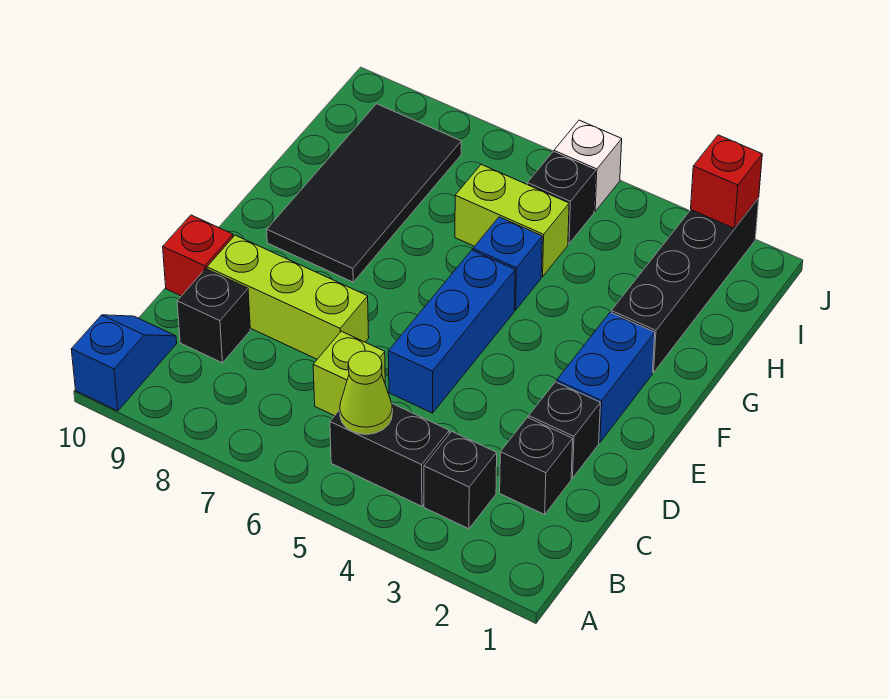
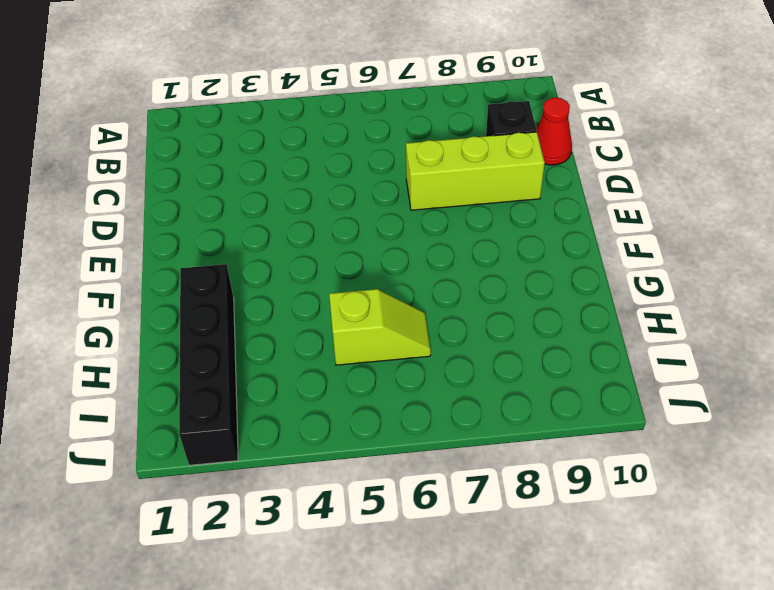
red 1x1 cone [536,98,572,165] -> none
lime 1x2 slope [329,289,431,365] -> lime 1x2 brick [455,165,569,277]
none -> blue 1x2 slope [71,315,177,411]
none -> black 1x1 brick [424,431,497,529]
none -> black 1x2 brick [330,404,449,506]

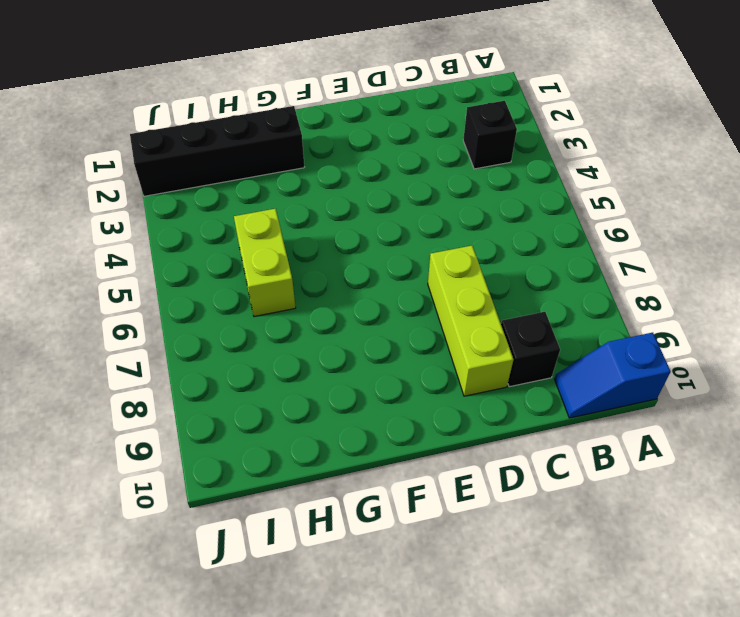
none -> black 1x2 brick [330,404,449,506]
none -> black 1x1 brick [500,418,573,514]
none -> lime 1x1 brick [313,331,385,416]

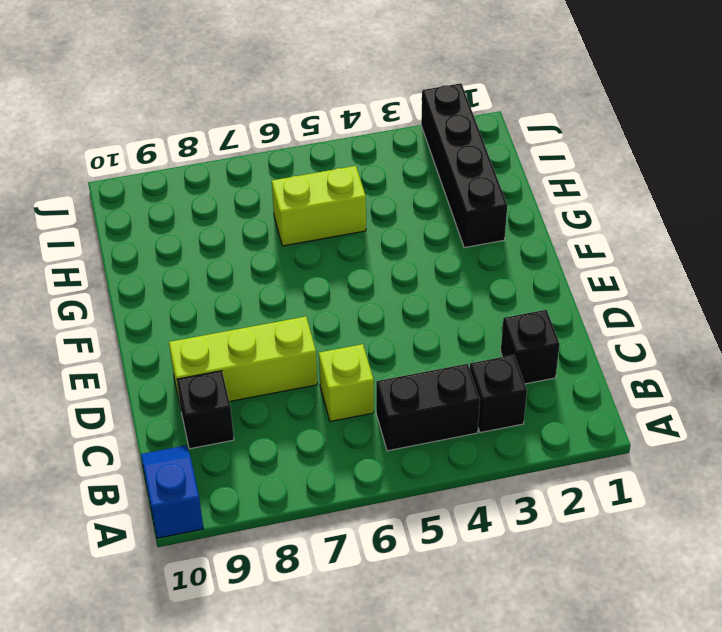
none -> black 1x1 brick [529,382,600,478]
none -> blue 1x3 brick [388,250,515,413]
none -> red 1x1 brick [163,215,233,296]

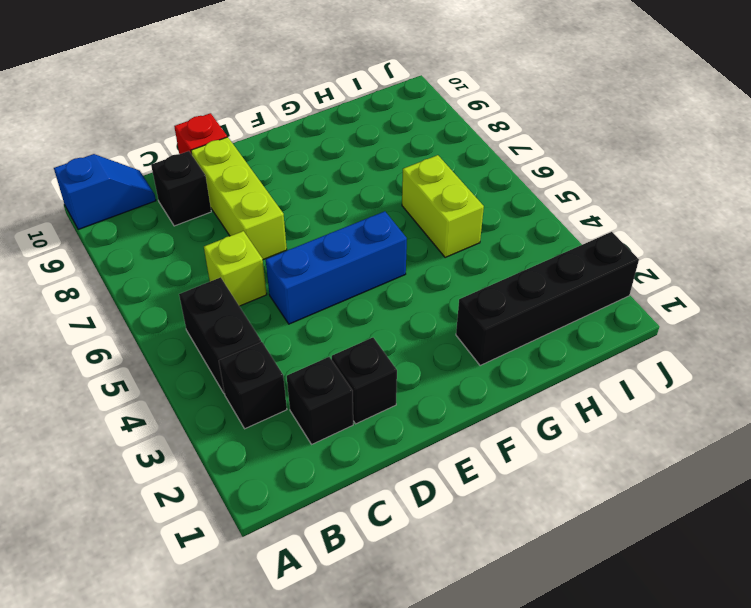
none -> blue 1x2 brick [557,312,655,443]
none -> black 2x4 tile [267,104,461,282]
none -> blue 1x1 brick [473,217,542,310]

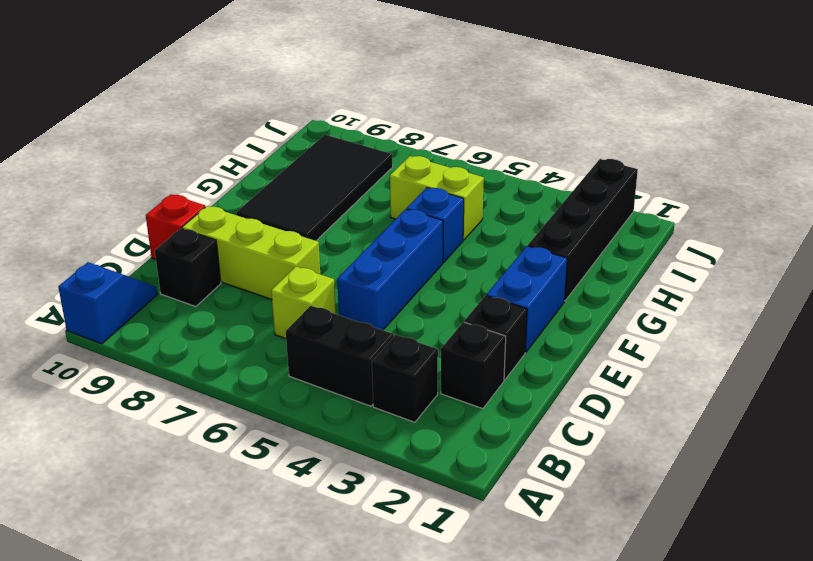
none -> black 1x1 brick [527,152,596,244]
none -> white 1x1 brick [554,120,622,211]
none -> lime 1x1 cone [340,351,392,434]

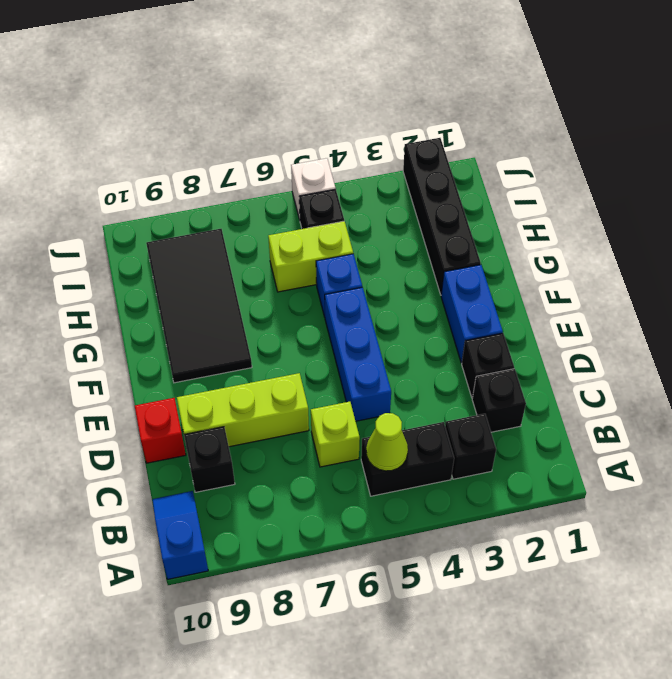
none -> red 1x1 brick [691,135,762,228]

